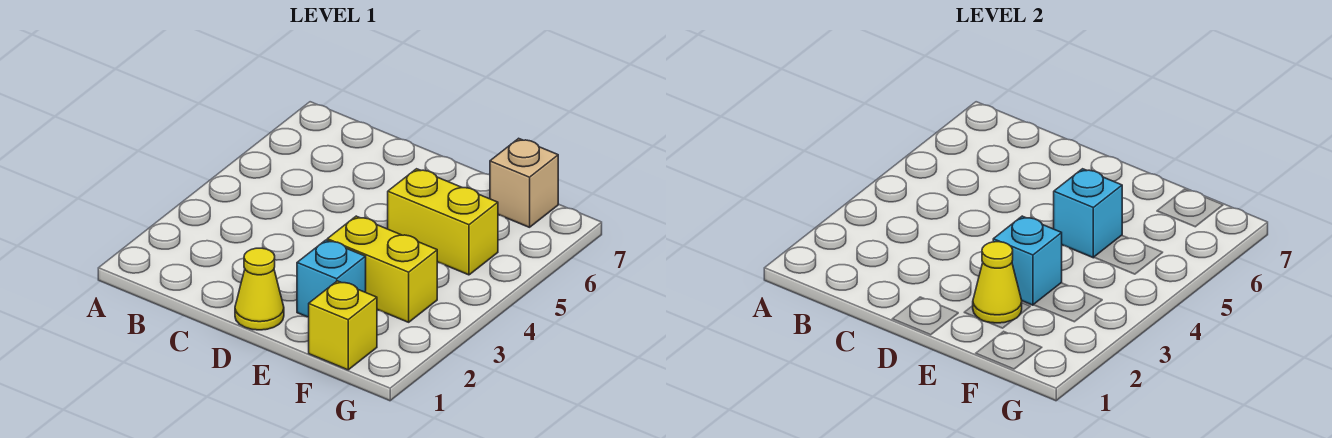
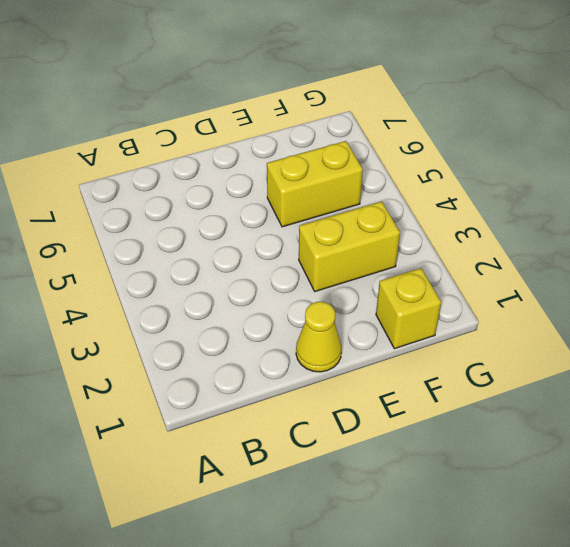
none -> cyan 1x1 brick [297,240,366,317]
none -> tan 1x1 brick [490,138,558,227]

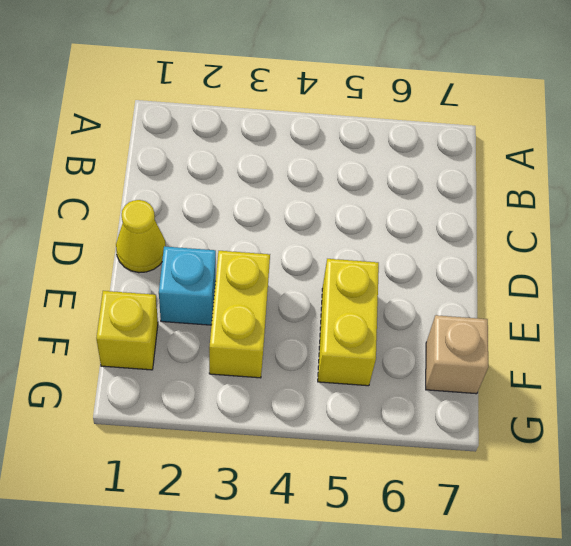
none -> yellow 1x1 cone [973,242,1022,323]
none -> cyan 1x1 brick [993,216,1062,305]

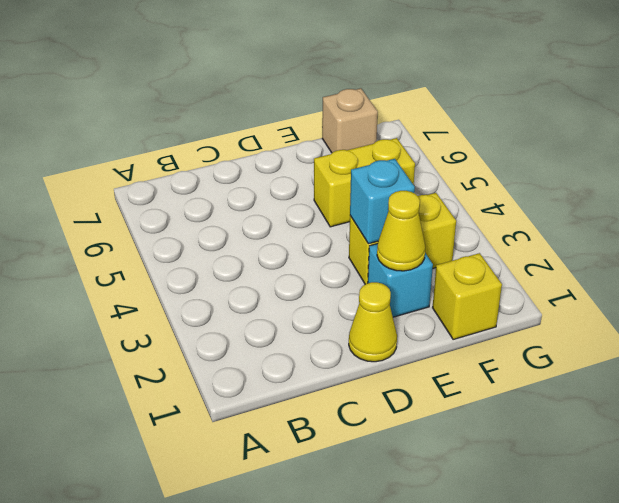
none -> cyan 1x1 brick [1054,169,1122,258]

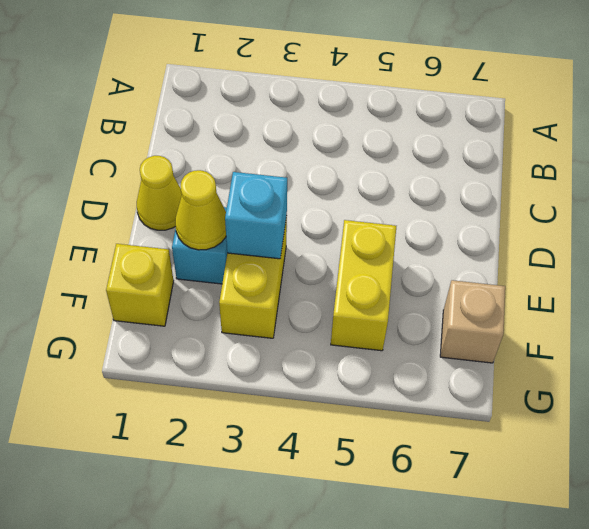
none -> cyan 1x1 brick [1054,169,1122,258]

